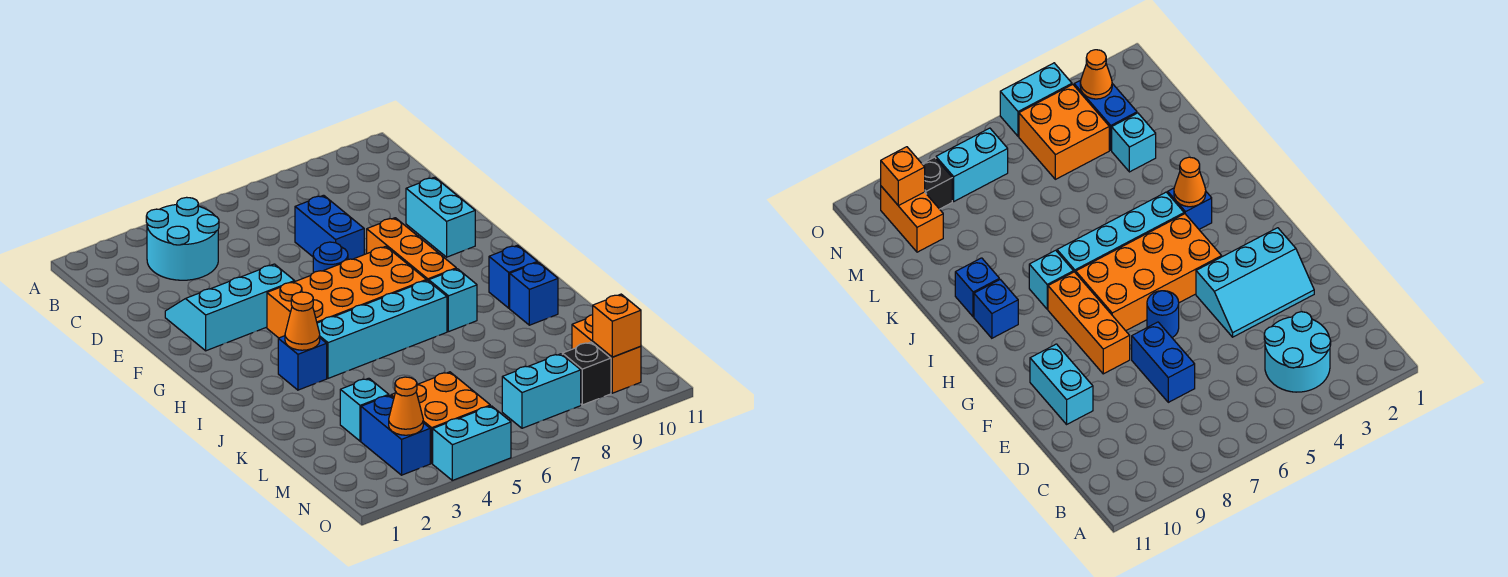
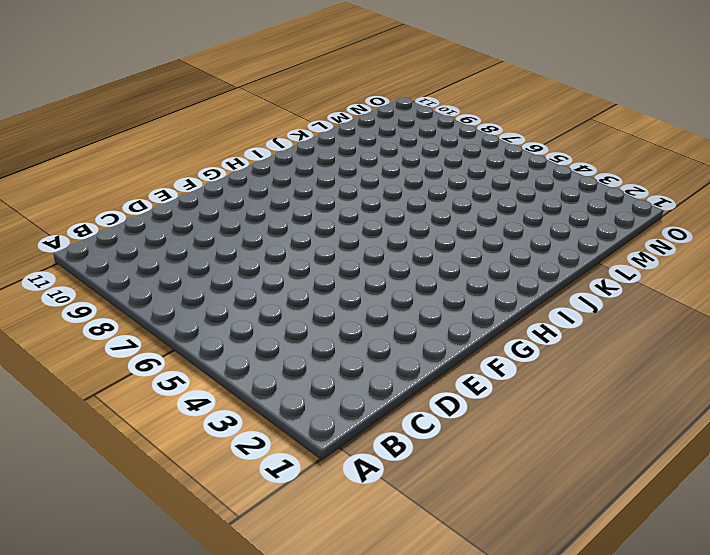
none -> cyan 2x2 round brick [146,197,219,280]
none -> blue 1x2 brick [295,195,364,259]
none -> cyan 2x3 slope [165,264,295,351]

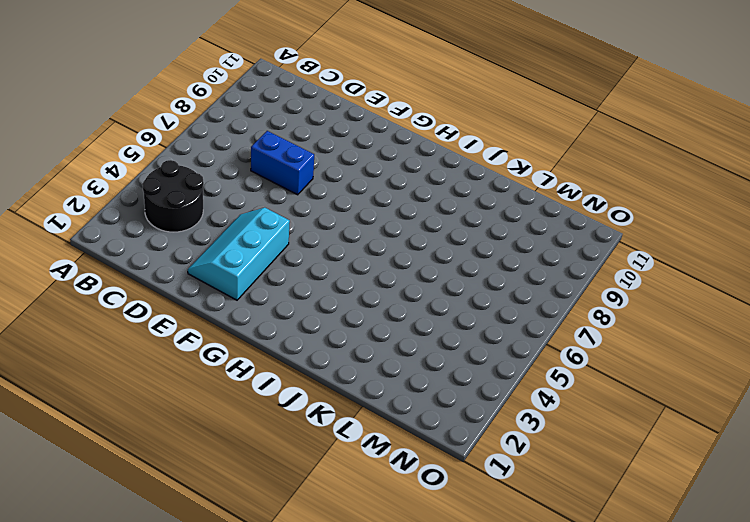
black 2x2 round brick [142,160,204,232] -> cyan 2x2 round brick [146,197,219,280]
none -> cyan 1x2 brick [406,177,475,257]
none -> blue 1x1 round brick [313,242,348,273]
none -> orange 1x3 brick [367,218,456,281]

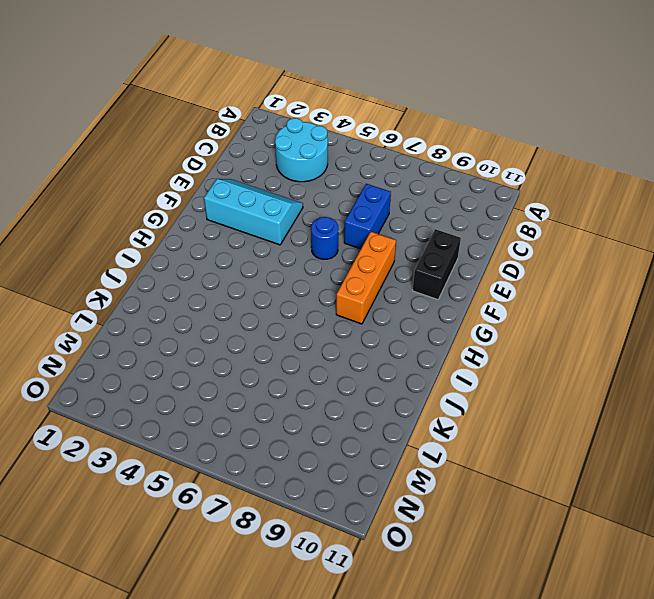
black 1x2 brick [413,229,461,300] -> cyan 1x2 brick [406,177,475,257]
none -> orange 2x4 brick [267,246,426,338]
none -> blue 1x1 brick [278,336,327,390]
none -> cyan 1x4 brick [317,280,447,378]

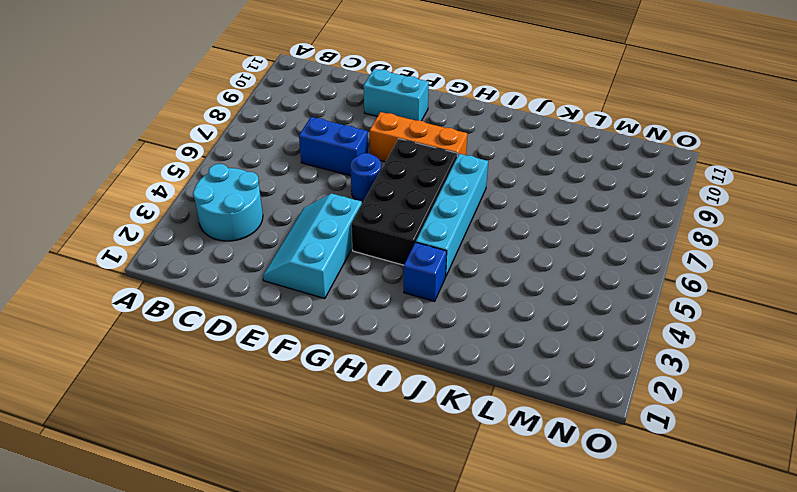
black 2x4 brick [351,139,457,265] -> orange 2x4 brick [267,246,426,338]
none -> cyan 1x1 brick [429,269,477,332]
none -> blue 1x1 brick [489,245,537,308]
none -> blue 1x1 brick [510,262,558,325]

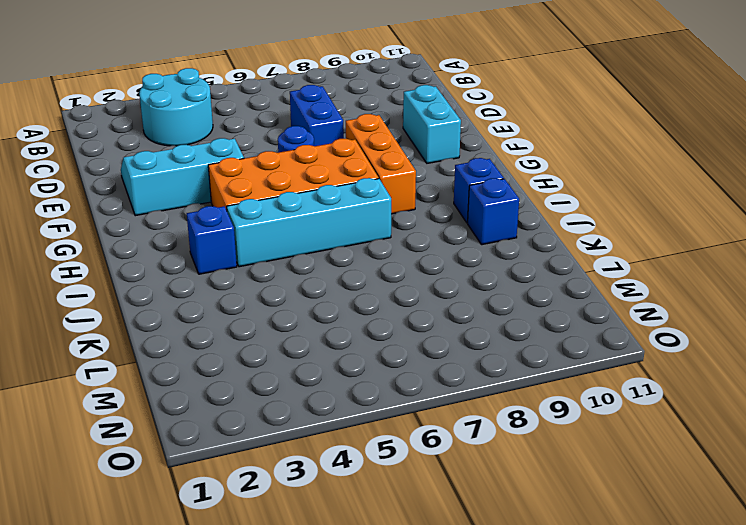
none -> cyan 1x1 brick [429,269,477,332]
none -> cyan 1x1 brick [340,378,389,441]
none -> blue 1x2 brick [361,395,430,475]

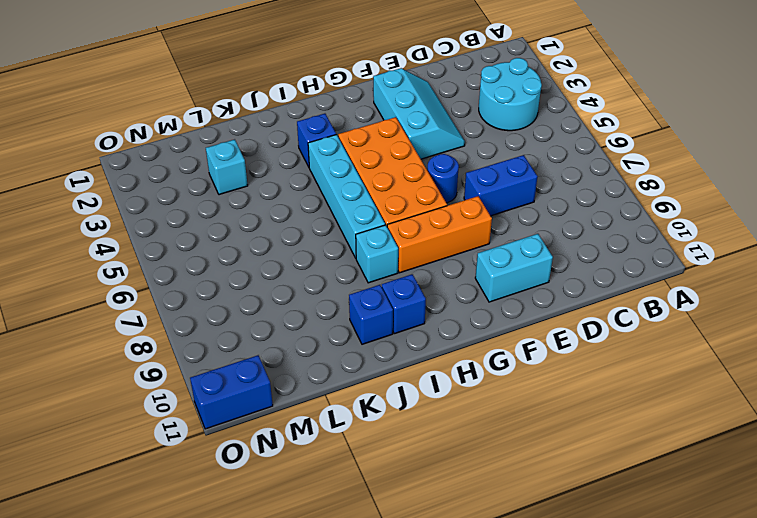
blue 1x2 brick [190,355,273,429] -> blue 1x2 brick moved to [361,395,430,475]
none -> orange 2x2 brick [391,372,490,463]
none -> orange 1x2 brick [572,315,641,393]
none -> cyan 1x2 brick [502,354,581,428]

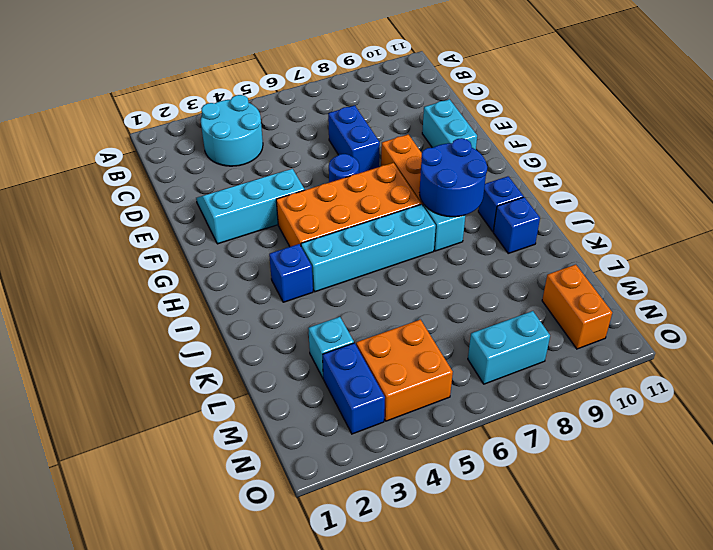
blue 2x2 round brick [420,138,487,217] -> none
none -> black 1x1 brick [562,342,611,405]
none -> cyan 1x2 brick [433,406,511,480]
none -> orange 1x1 cone [285,292,320,350]

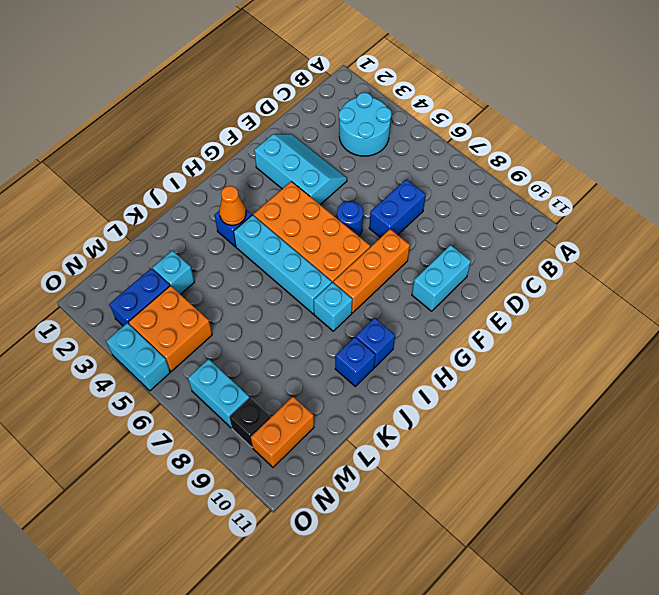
none -> orange 1x1 cone [389,377,423,435]
none -> orange 1x1 brick [593,294,641,357]

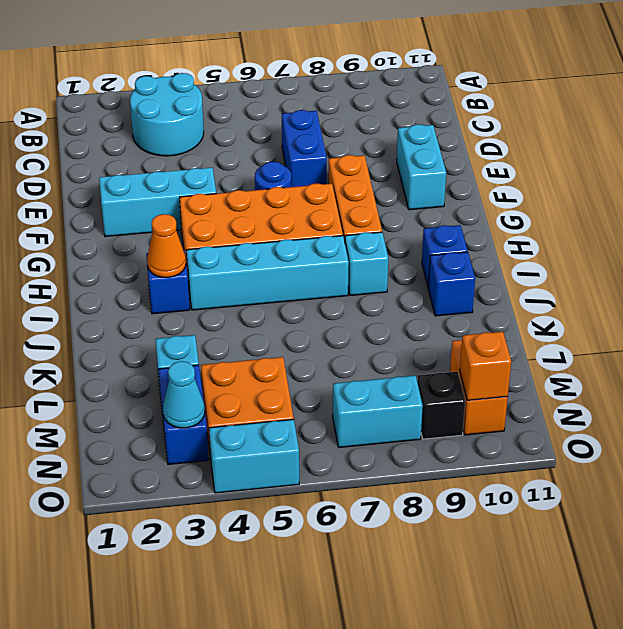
cyan 1x1 cone [163,361,205,428] -> orange 1x1 cone [389,377,423,435]

